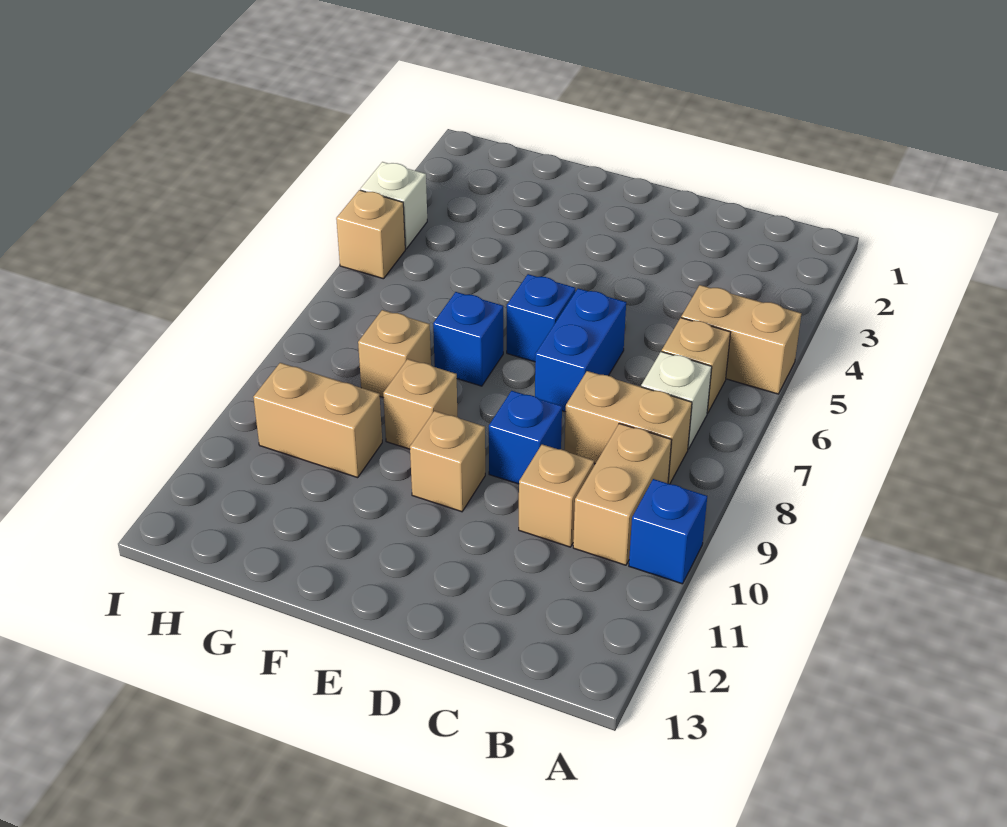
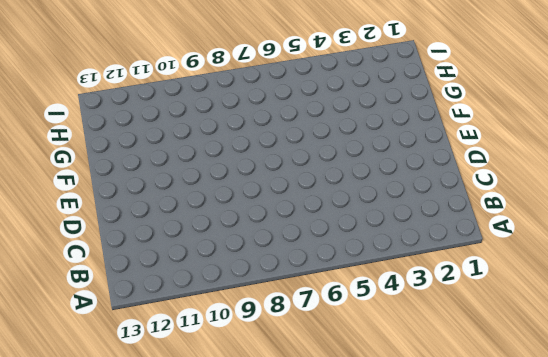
none -> tan 1x2 brick [681,285,801,394]
none -> blue 1x1 brick [629,479,707,584]
none -> tan 1x1 brick [662,318,731,413]

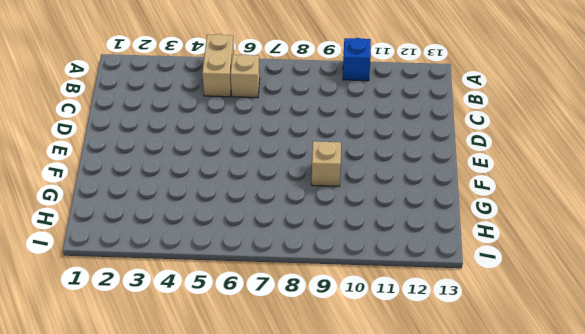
none -> white 1x1 brick [641,352,712,449]
none -> tan 1x2 brick [565,371,692,484]
none -> tan 1x2 brick [573,423,672,565]

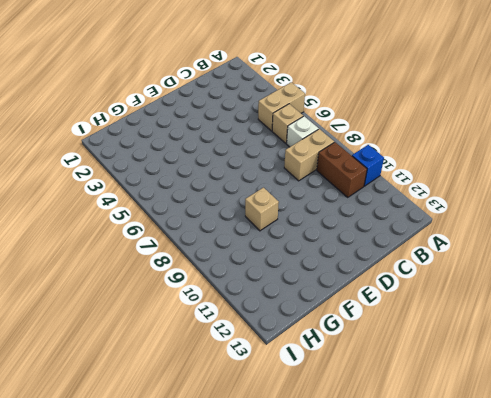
brown 1x2 brick [317,142,367,197] -> tan 1x2 brick [573,423,672,565]
none -> tan 1x1 brick [519,444,594,547]
none -> blue 1x2 brick [535,288,626,412]
none -> blue 1x1 brick [489,391,562,484]

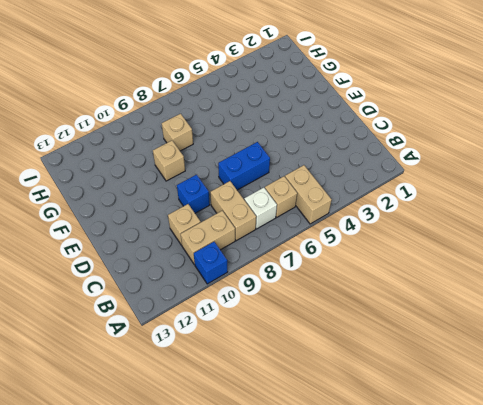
none -> blue 1x1 brick [507,274,575,362]
none -> tan 1x1 brick [410,411,485,512]
none -> blue 1x1 brick [433,292,503,386]

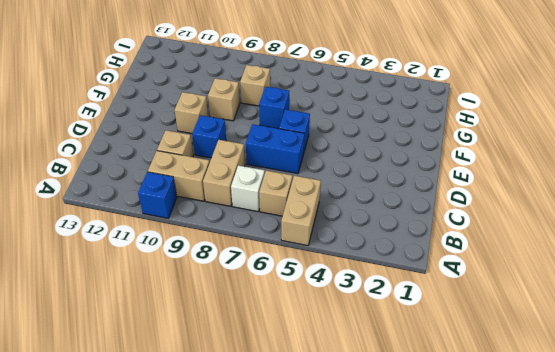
none -> tan 1x2 brick [253,363,382,478]
none -> white 1x1 brick [360,162,427,249]
none -> tan 1x1 brick [336,190,405,279]

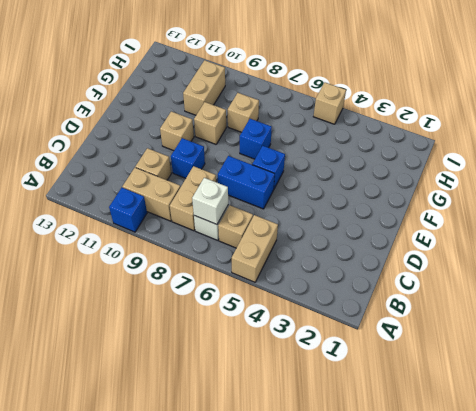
white 1x1 brick [192,178,228,224] -> white 1x1 brick moved to [360,162,427,249]

